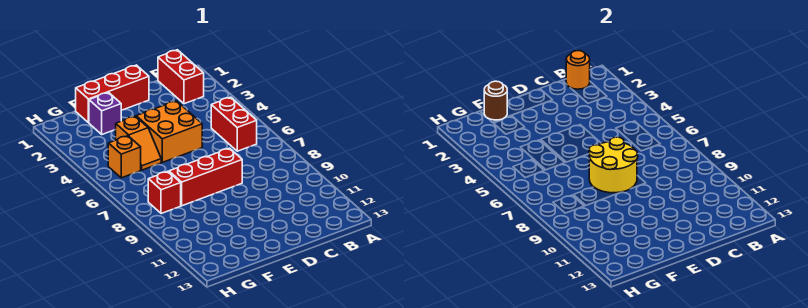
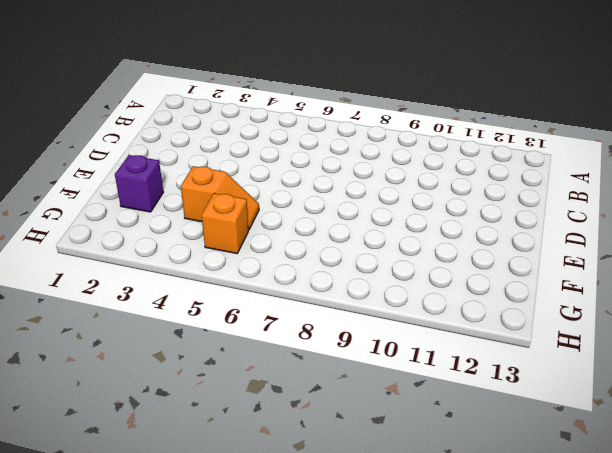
none -> red 1x2 brick [158,50,204,104]
none -> red 1x2 brick [211,97,257,151]
none -> red 1x3 brick [76,65,149,123]

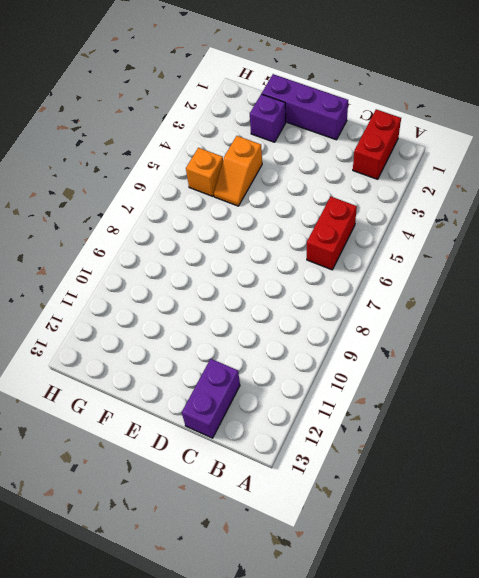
purple 1x2 brick [182,359,240,438] -> none
purple 1x3 brick [262,74,348,140] -> red 1x3 brick [76,65,149,123]
none -> orange 2x2 brick [136,101,202,162]
none -> red 1x3 brick [169,148,242,206]
none -> red 1x1 brick [148,171,181,214]

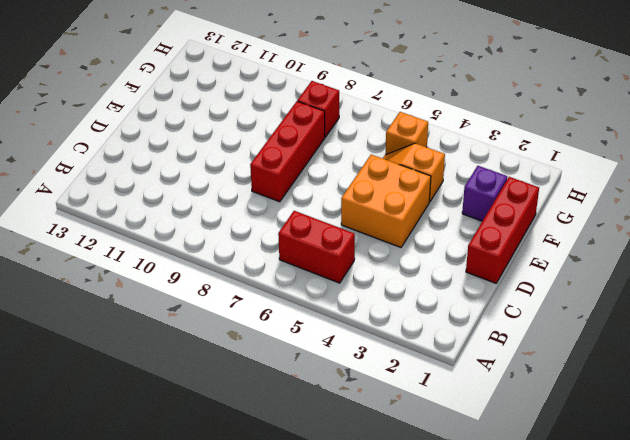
none -> red 1x2 brick [158,50,204,104]
none -> orange 1x1 round brick [566,51,590,89]
none -> yellow 2x2 round brick [589,137,638,193]

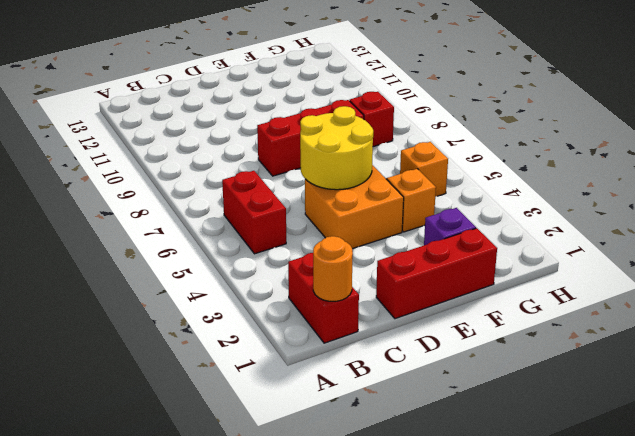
yellow 2x2 round brick [300,106,373,190] -> yellow 2x2 round brick moved to [589,137,638,193]
none -> brown 1x1 round brick [484,81,507,120]

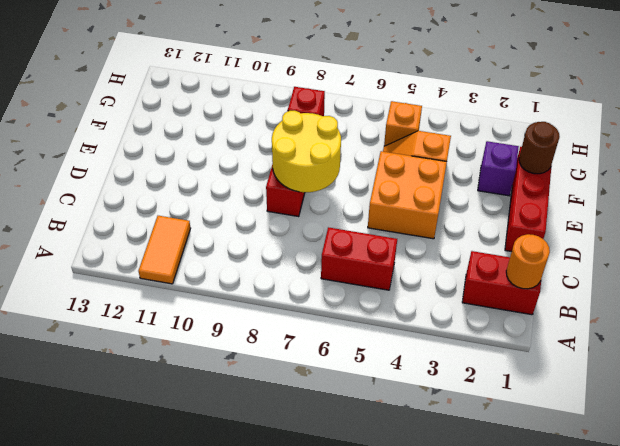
orange 1x2 tile [138,216,191,284] -> none

